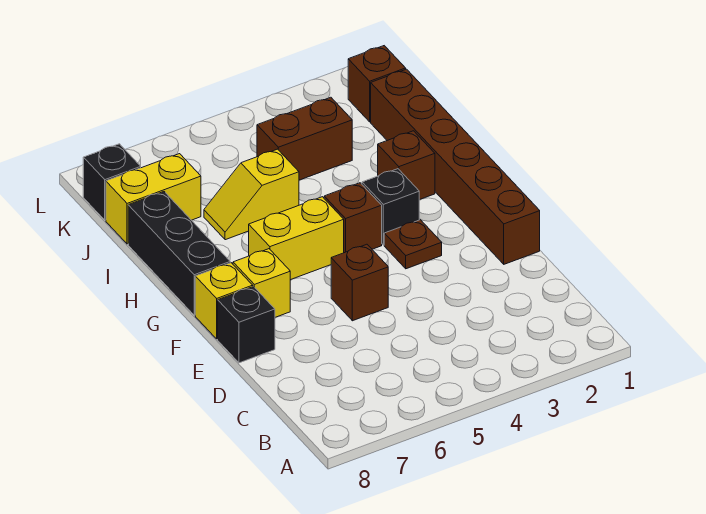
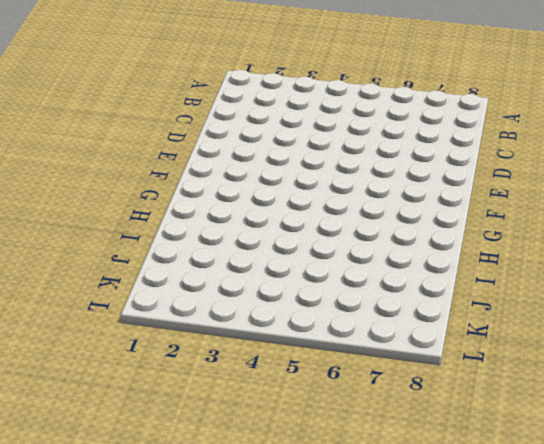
none -> brown 1x6 brick [371,69,540,264]
none -> brown 1x1 brick [331,244,388,321]
none -> black 1x1 brick [218,287,275,363]

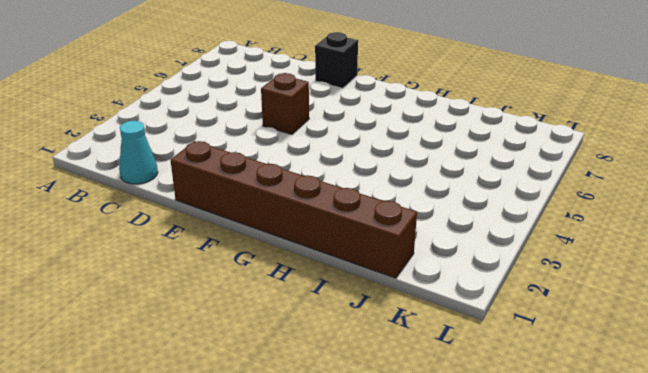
cyan 1x1 cone [119,121,158,184] -> none
none -> brown 1x1 plate [384,220,442,269]
none -> yellow 1x1 brick [233,249,290,317]
none -> yellow 1x1 brick [195,263,253,339]

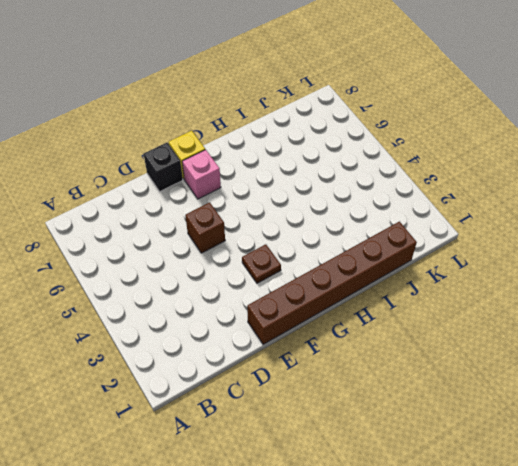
pink 1x1 brick [182,150,221,199] -> yellow 1x1 brick [233,249,290,317]
none -> black 1x1 brick [362,169,419,245]
none -> brown 1x1 brick [324,183,382,253]
none -> yellow 1x2 brick [249,197,344,280]

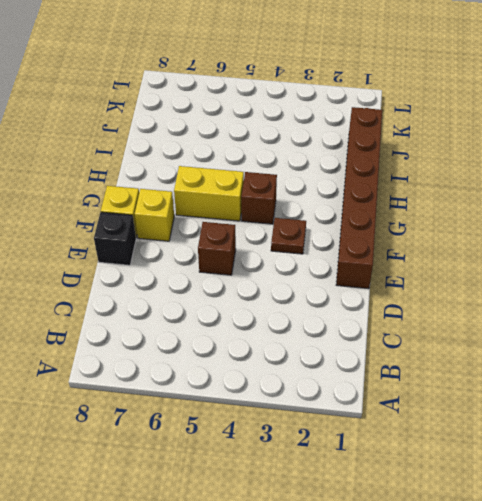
none -> black 1x1 brick [362,169,419,245]
none -> black 1x3 brick [128,192,230,315]
none -> brown 1x1 brick [378,131,435,200]

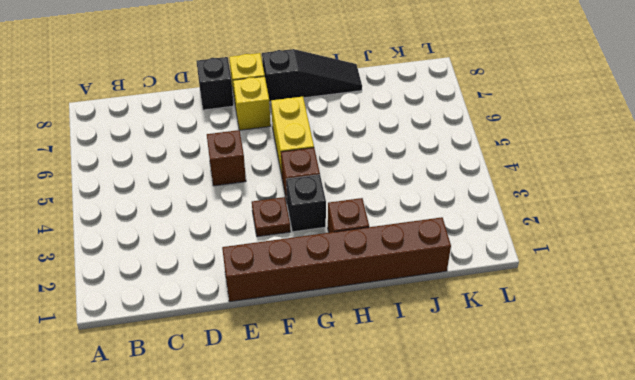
black 1x3 slope [262,49,362,102] -> black 1x3 brick [128,192,230,315]
none -> yellow 1x2 slope [204,149,299,240]
none -> brown 1x2 brick [257,97,352,180]
none -> yellow 1x2 brick [106,154,201,244]

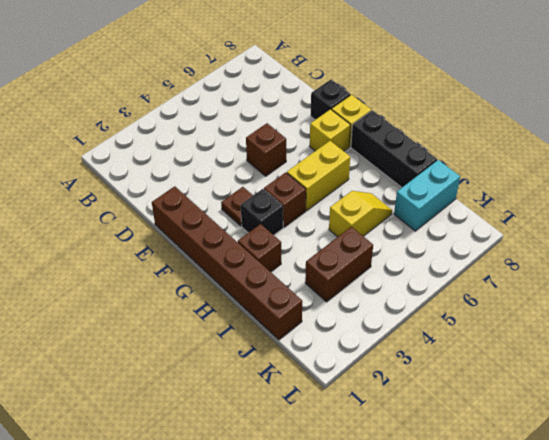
cyan 1x2 brick [394,160,460,231] -> yellow 1x2 brick [106,154,201,244]
none -> brown 1x1 brick [348,46,406,122]
none -> black 1x1 brick [83,144,141,220]

